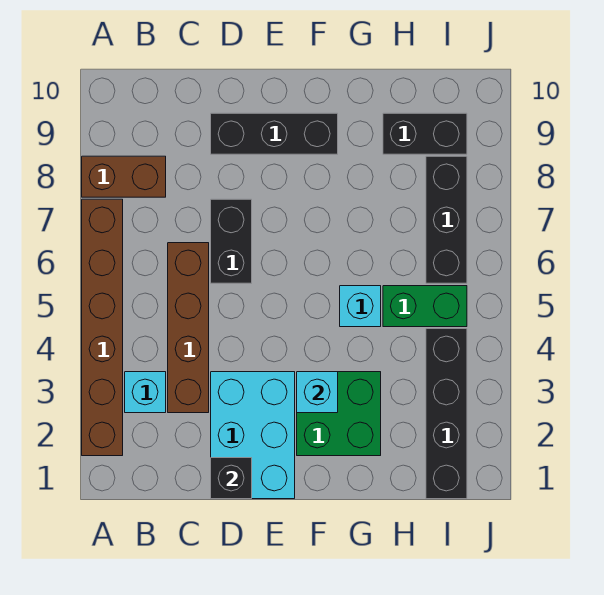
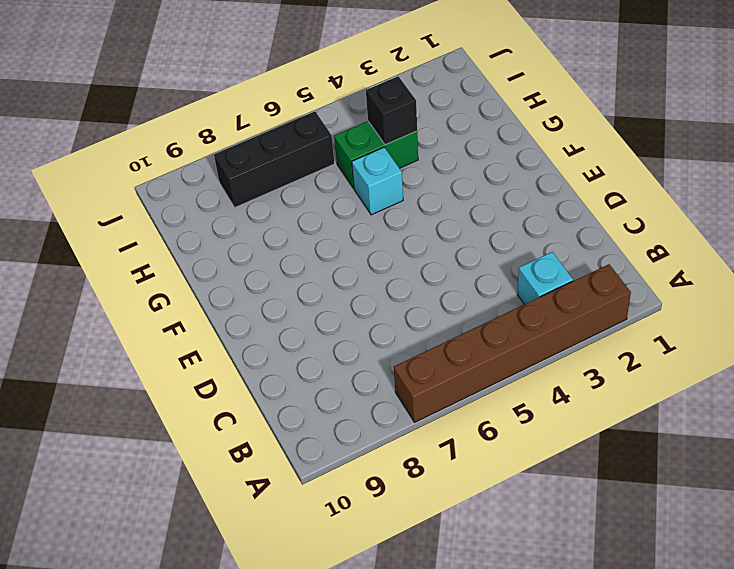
green 1x2 brick [334,121,418,189] -> green 1x2 brick turned to [383,286,467,327]
black 1x1 brick [366,76,417,145] -> black 1x1 brick moved to [211,458,252,499]
none -> brown 1x2 brick [82,156,166,197]
none -> brown 1x4 brick [168,243,209,413]
none -> cyan 2x3 brick [211,372,295,499]

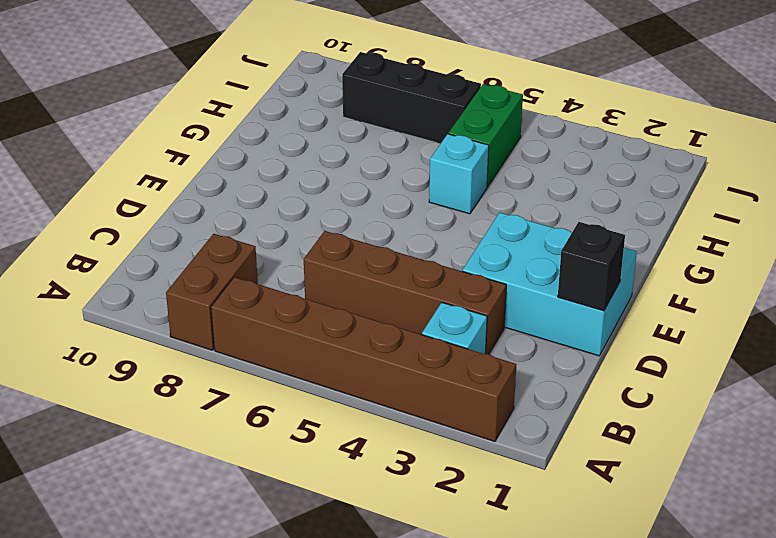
none -> black 1x2 brick [211,199,252,283]
none -> black 1x3 brick [211,113,338,154]
none -> green 2x2 brick [297,372,381,456]

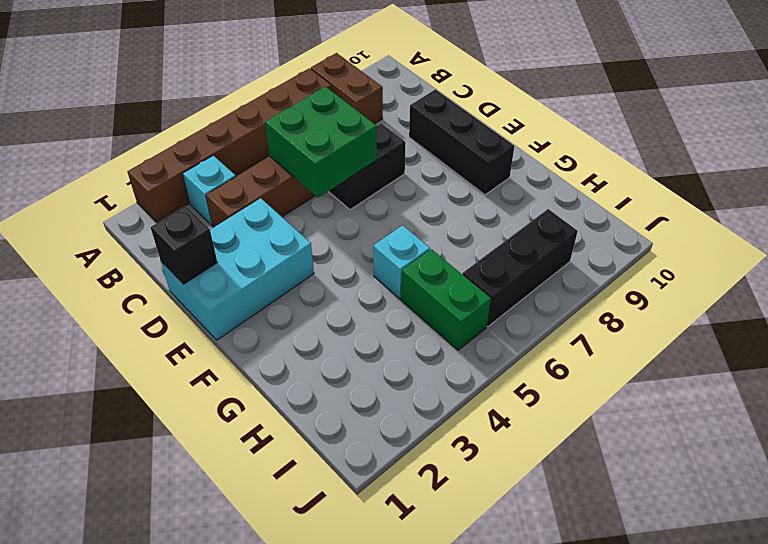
green 2x2 brick [265,87,377,198] -> green 2x2 brick moved to [297,372,381,456]
none -> black 1x2 brick [383,113,467,154]
none -> black 1x4 brick [426,329,467,499]
none -> cyan 1x1 brick [297,372,338,413]

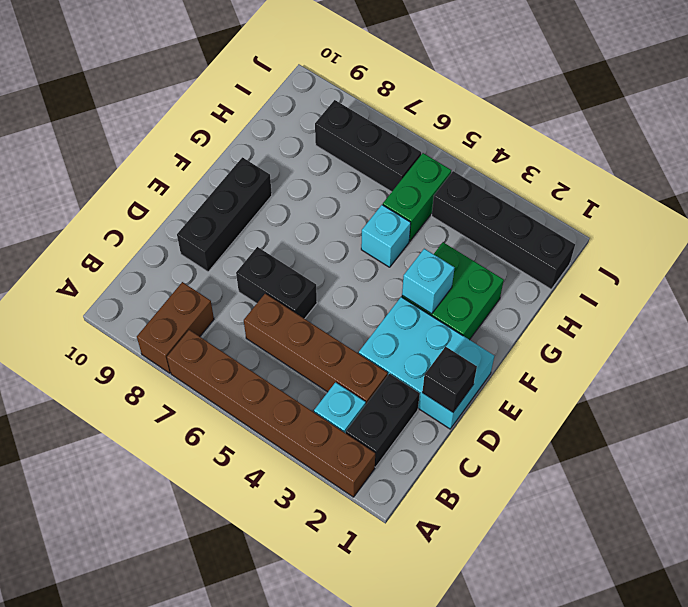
black 1x2 brick [346,374,420,467] -> black 1x2 brick moved to [383,113,467,154]

